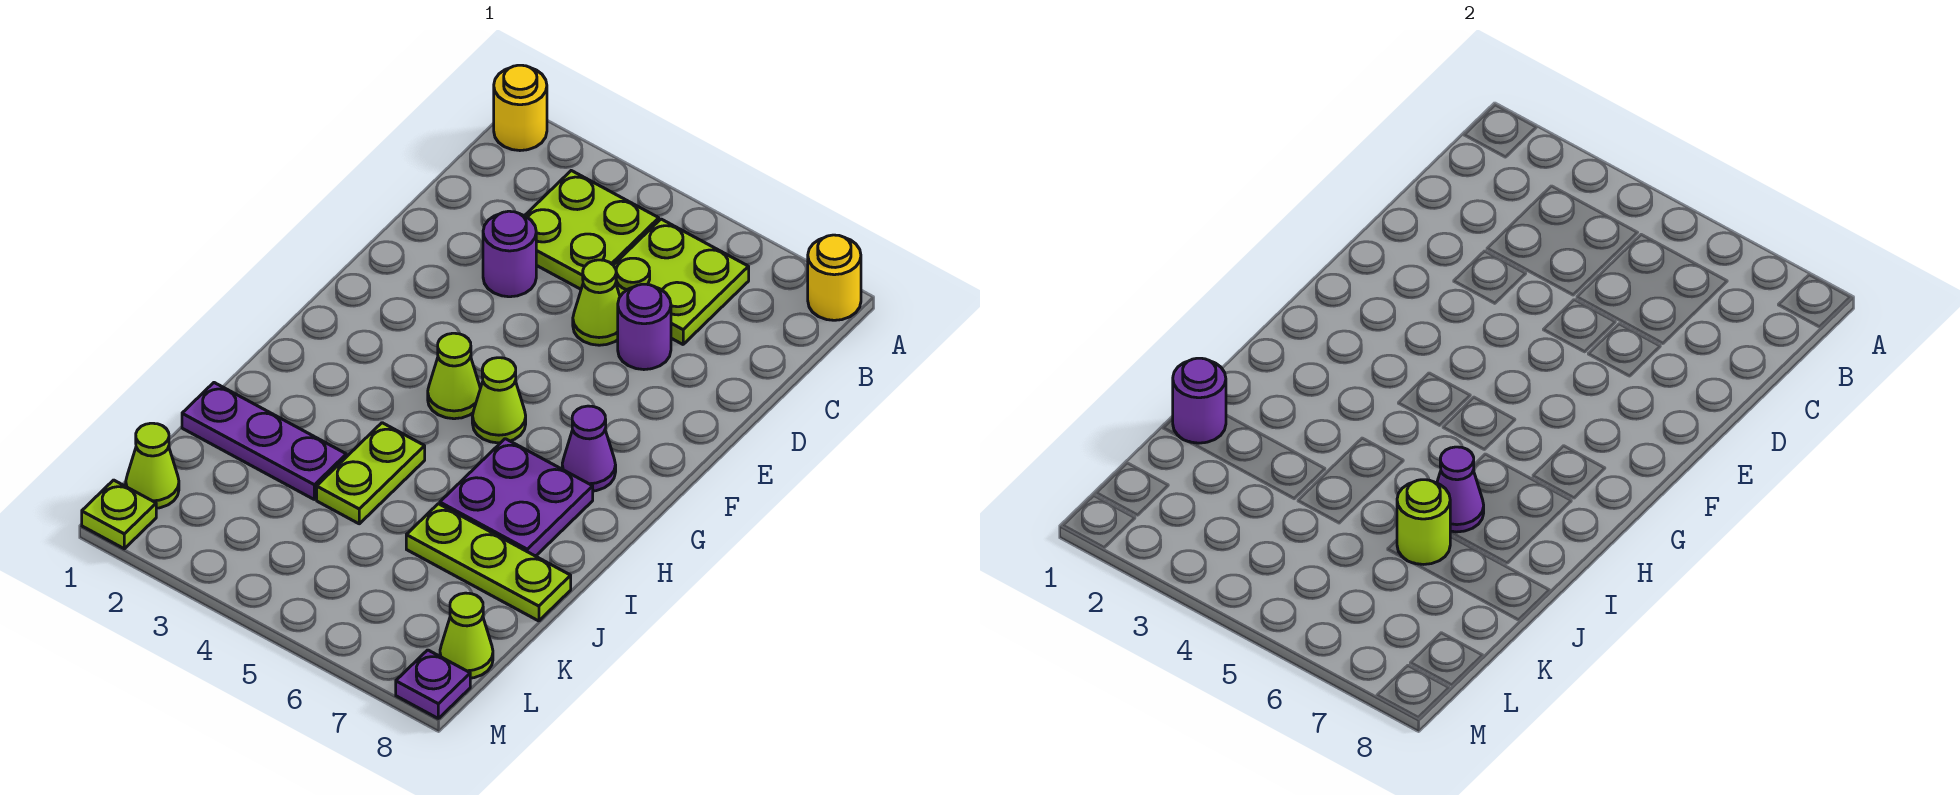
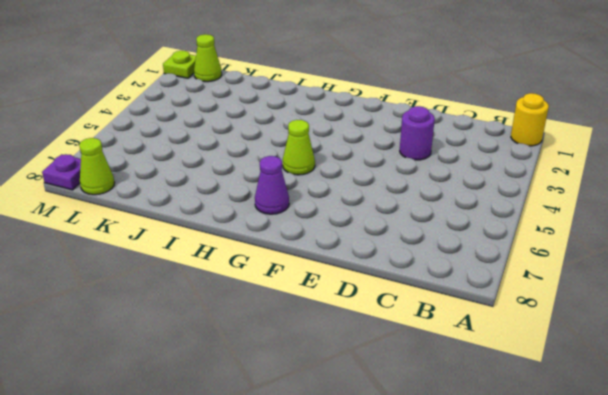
none -> yellow 1x1 round brick [808,235,861,320]
none -> lime 2x2 plate [525,171,659,289]
none -> lime 2x2 plate [614,219,749,344]

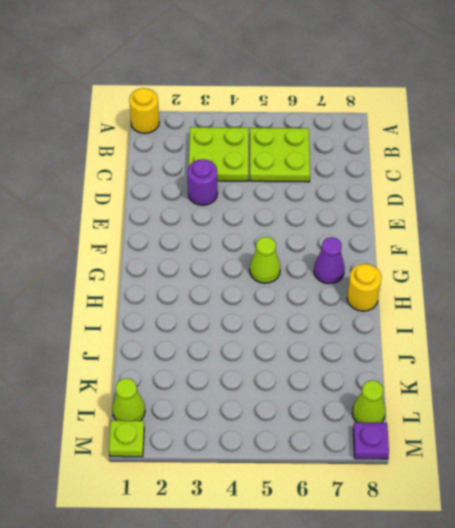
yellow 1x1 round brick [347,264,381,311] -> yellow 1x1 round brick moved to [808,235,861,320]
none -> lime 1x1 cone [573,260,620,345]
none -> purple 1x1 round brick [618,284,671,370]
none -> lime 1x1 cone [428,333,480,419]

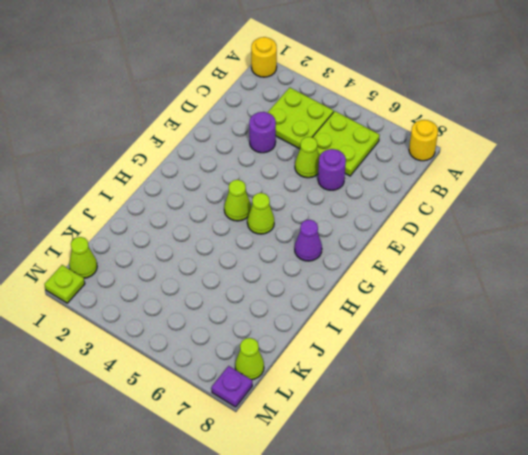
none -> purple 2x2 plate [440,439,593,556]
none -> lime 1x2 plate [317,423,425,524]
none -> purple 1x3 plate [182,383,346,499]

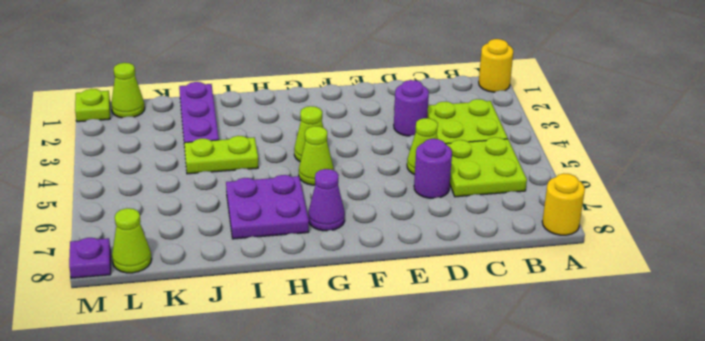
none -> lime 1x3 plate [406,504,571,621]
none -> purple 1x1 cone [1437,447,1484,532]
none -> purple 1x1 round brick [1173,358,1226,443]

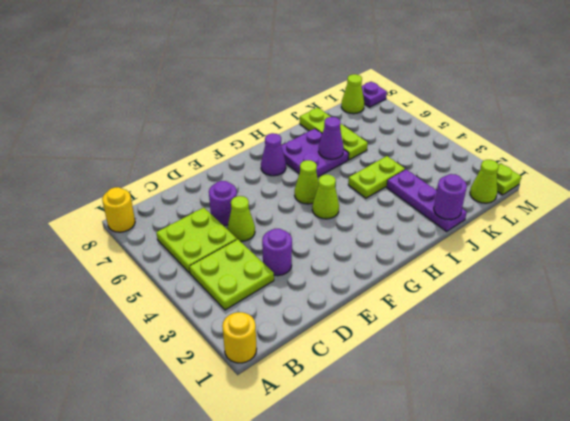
none -> lime 1x1 round brick [1397,480,1450,564]

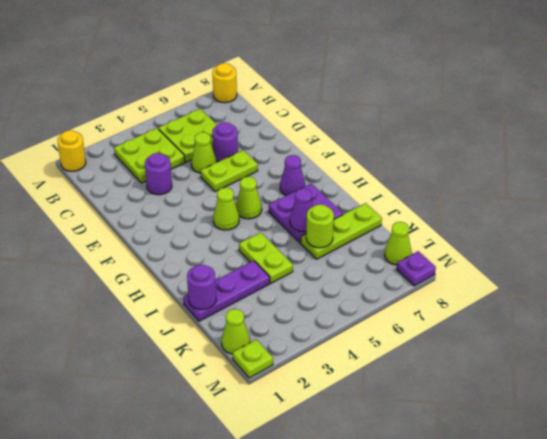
lime 1x2 plate [201,150,258,192] -> none

